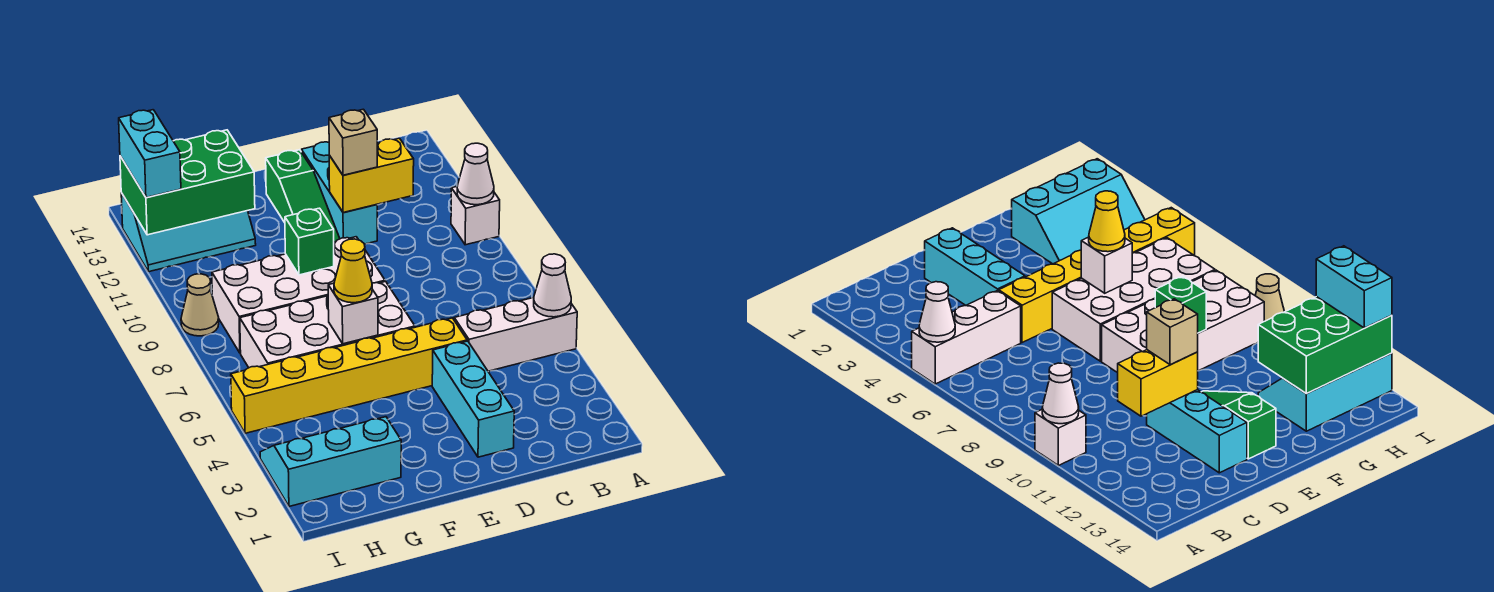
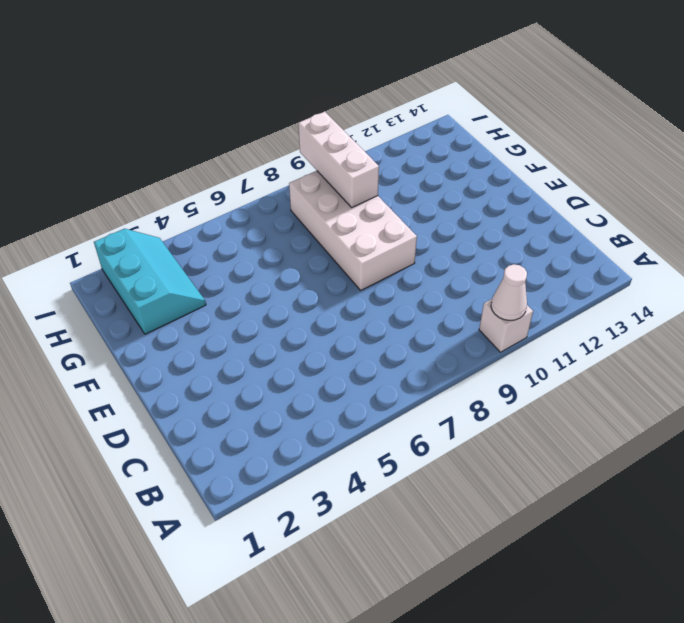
white 1x3 brick [298,112,379,207] -> white 1x3 brick moved to [454,298,577,371]
none -> cyan 1x3 brick [432,341,514,457]
none -> yellow 1x6 brick [231,318,467,433]
none -> cyan 1x3 brick [301,142,377,244]

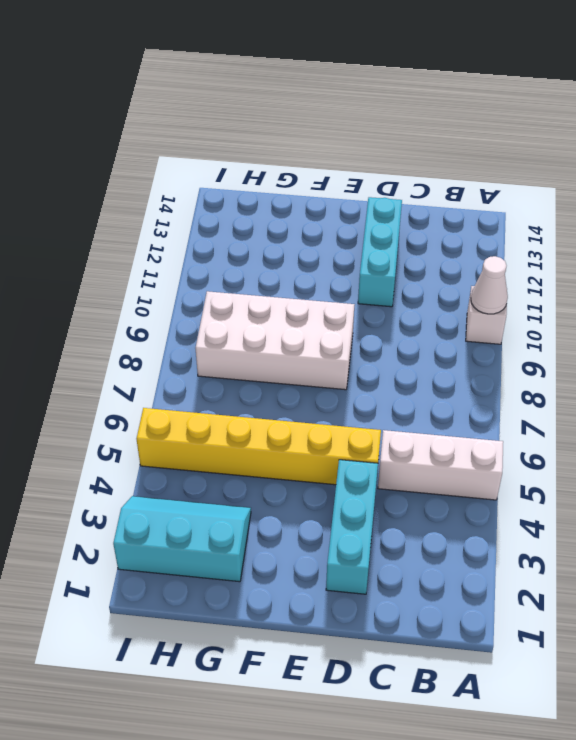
none -> white 2x4 brick [240,281,415,368]
none -> green 1x3 slope [266,150,340,242]
none -> cyan 2x3 slope [121,193,256,272]

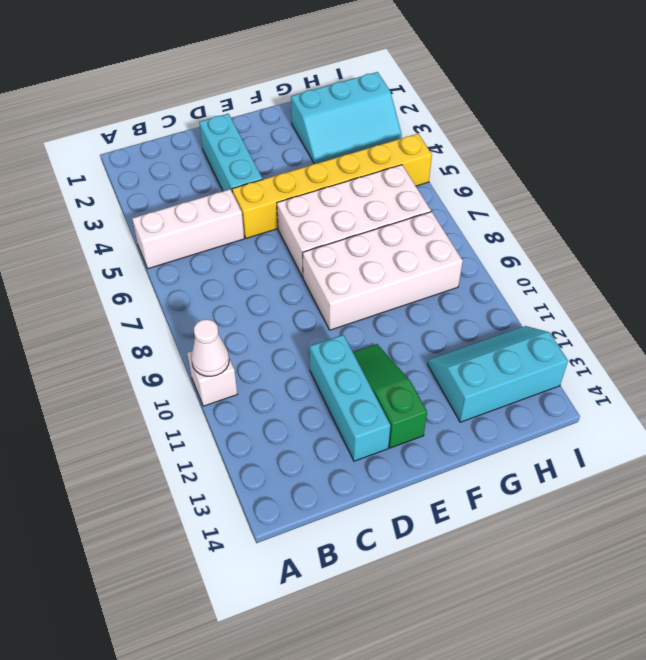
none -> tan 1x1 cone [181,274,219,336]
none -> white 1x1 cone [534,254,571,317]
none -> yellow 1x2 brick [329,138,414,213]

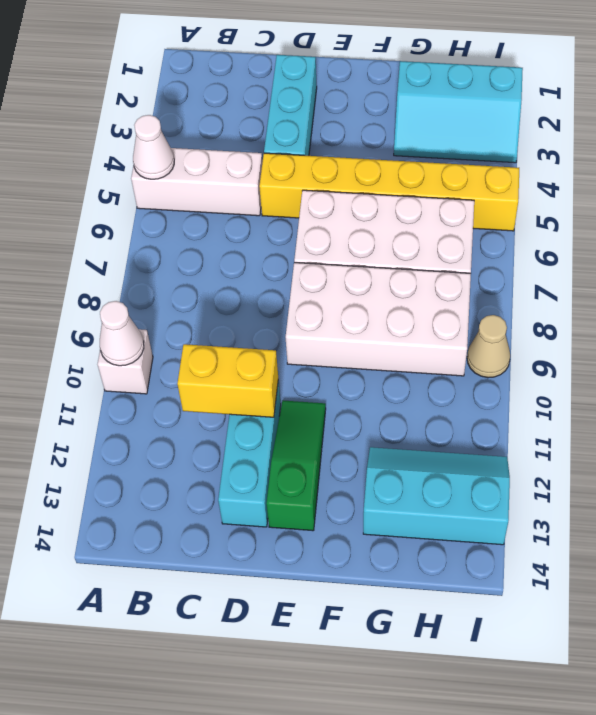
none -> white 1x1 brick [328,283,378,344]
none -> green 1x1 brick [285,208,334,275]
none -> green 2x3 brick [120,130,255,235]

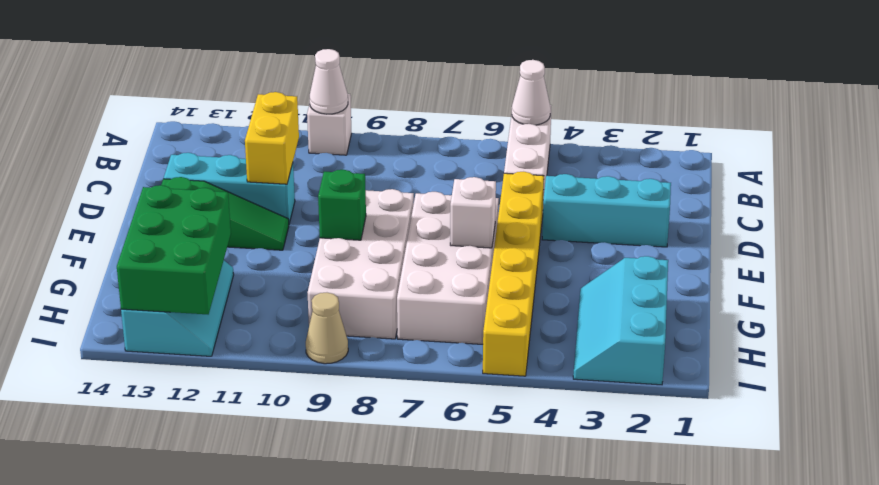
none -> tan 1x1 brick [329,109,377,175]
none -> yellow 1x1 cone [334,239,372,303]
none -> cyan 1x2 brick [119,110,181,198]

